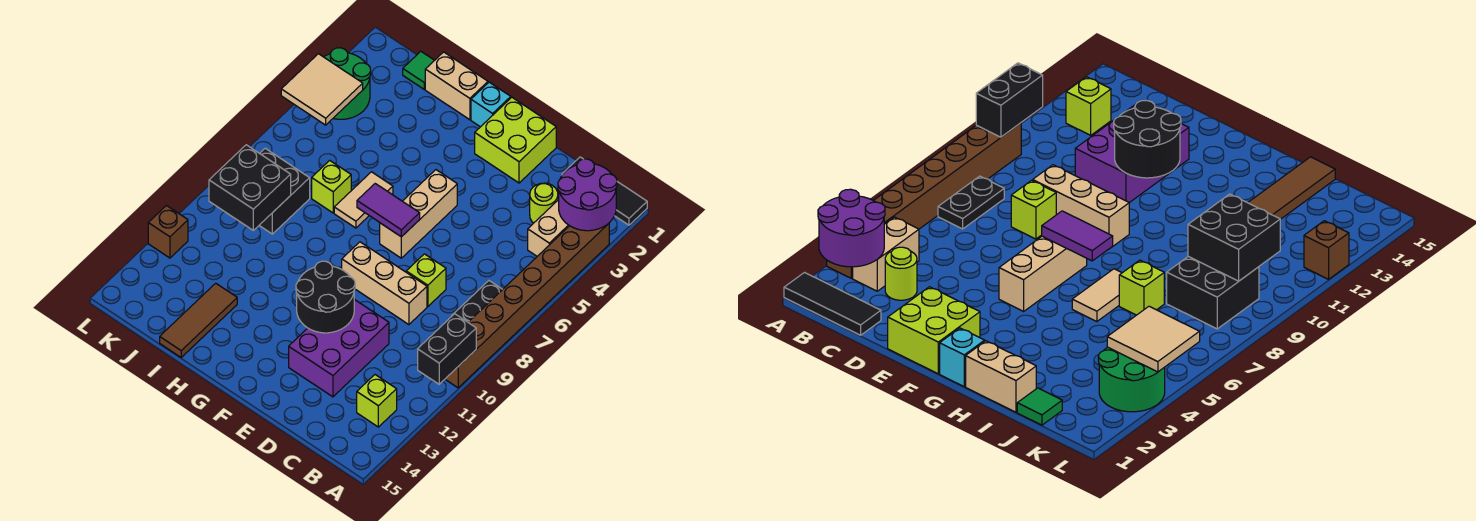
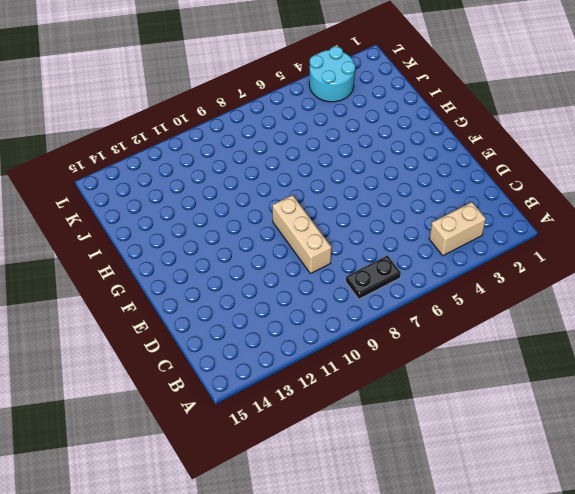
cyan 2x2 round brick [309,46,355,102] -> green 2x2 round brick [324,48,371,119]
none -> black 1x3 tile [562,157,647,225]
none -> brown 1x8 brick [445,223,609,388]
none -> lime 1x1 brick [357,375,397,427]

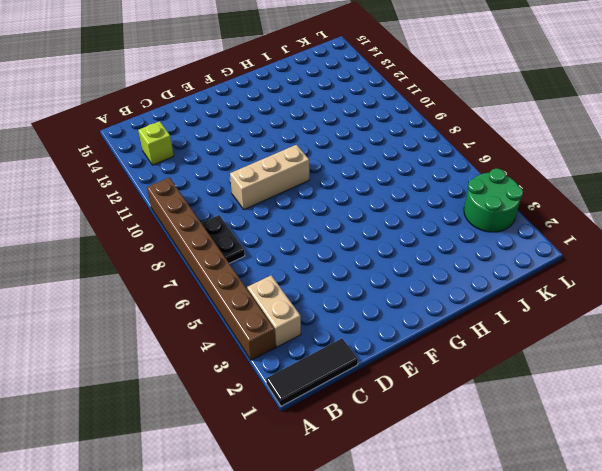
none -> lime 1x1 round brick [530,183,558,223]
none -> lime 1x1 brick [406,254,446,306]
none -> purple 2x3 brick [289,299,389,397]

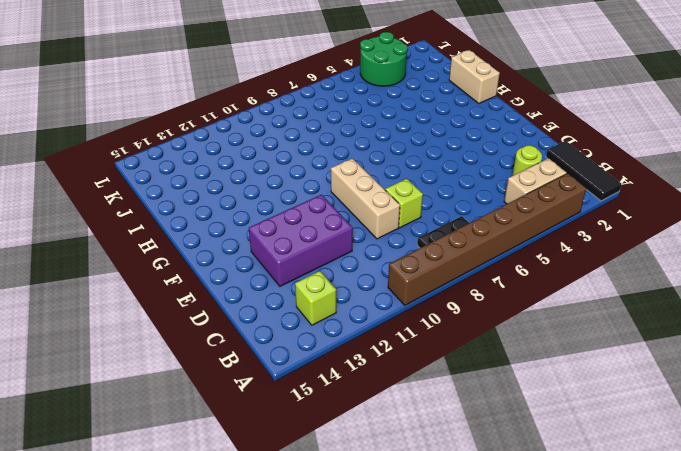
none -> lime 2x2 brick [475,97,556,183]
none -> tan 1x3 brick [380,170,457,258]
none -> cyan 1x1 brick [471,82,511,127]

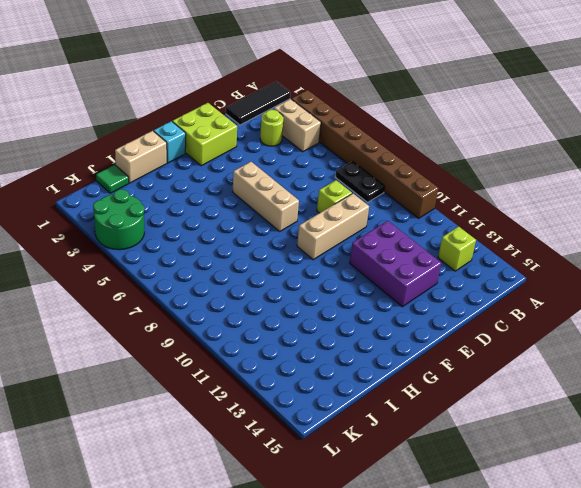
none -> tan 1x2 tile [334,172,393,228]
none -> lime 1x1 brick [312,160,351,213]
none -> brown 1x3 tile [160,283,237,357]

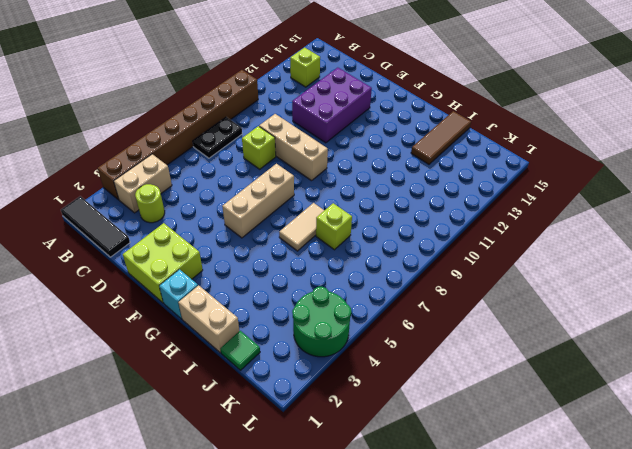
none -> black 2x2 brick [259,148,310,234]
none -> brown 1x1 brick [148,206,188,258]
none -> purple 2x2 round brick [558,159,617,231]

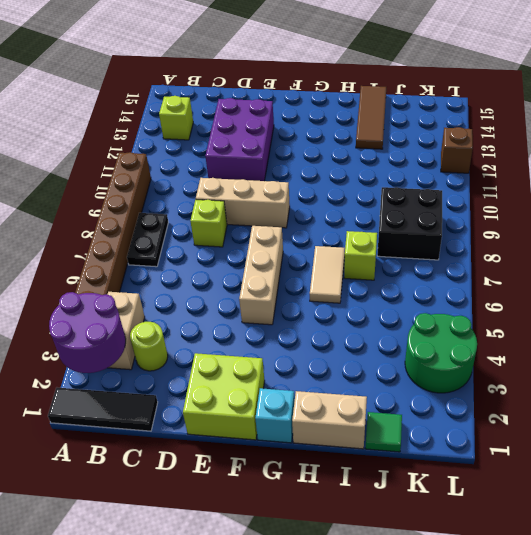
none -> black 1x2 brick [418,314,476,384]
none -> black 2x2 round brick [296,261,355,333]
none -> purple 1x2 tile [357,184,420,237]

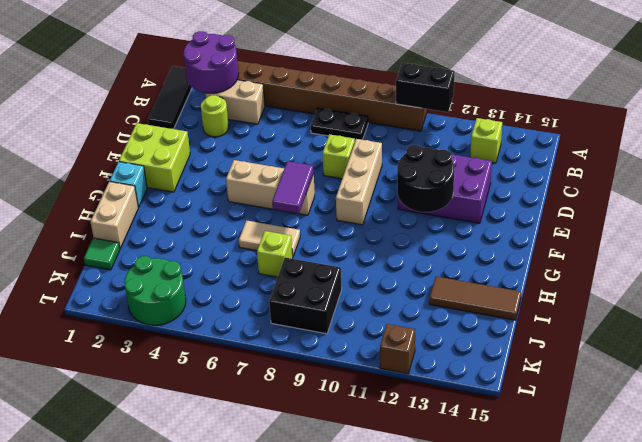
none -> black 2x2 brick [209,145,291,230]
none -> tan 2x2 tile [281,54,363,125]

